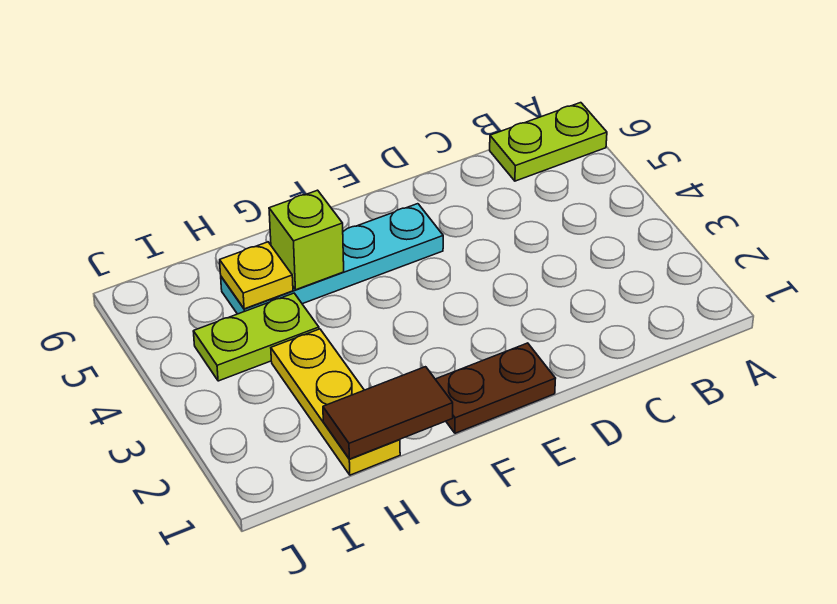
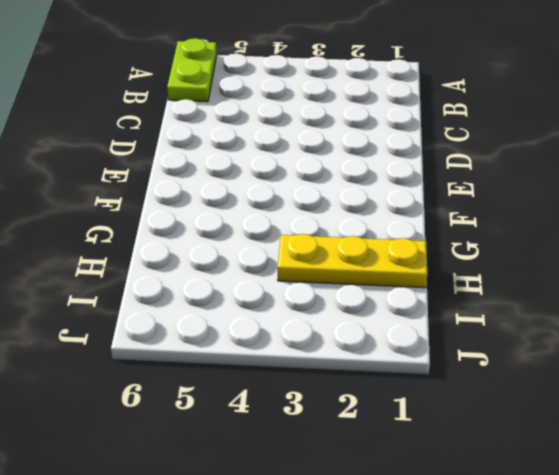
none -> brown 1x2 plate [435,343,556,433]
none -> cyan 1x4 plate [221,204,443,314]

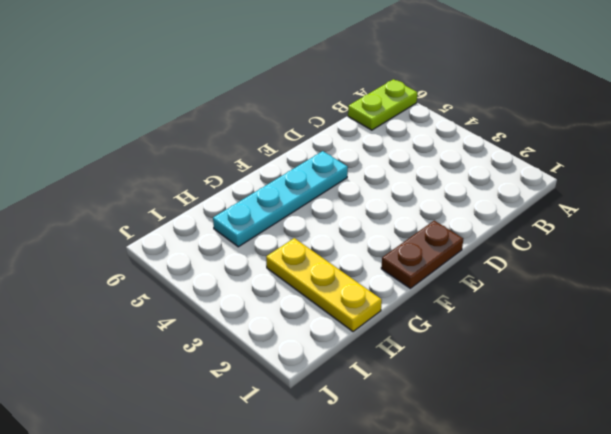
none -> lime 1x2 plate [193,293,319,381]
none -> brown 1x2 tile [323,367,453,459]

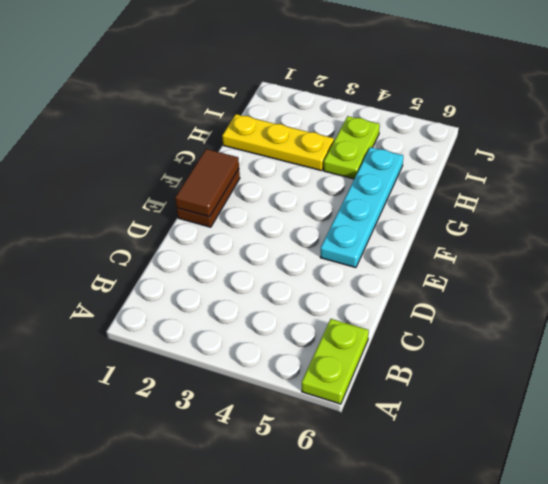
brown 1x2 tile [175,149,239,217] -> brown 1x2 tile moved to [323,367,453,459]
none -> lime 1x1 brick [269,190,344,290]
none -> yellow 1x1 plate [220,242,293,309]

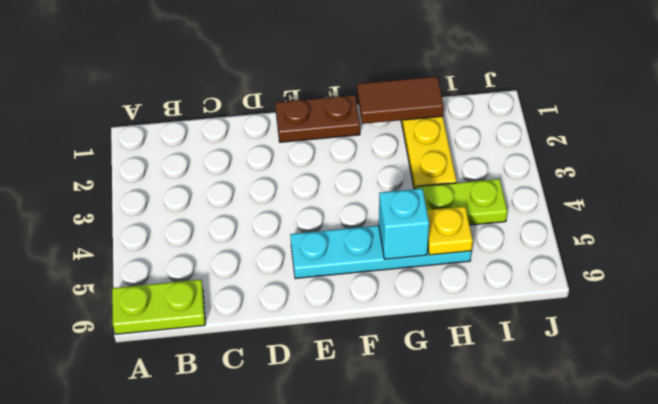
cyan 1x1 brick [379,189,429,259] -> lime 1x1 brick [269,190,344,290]

